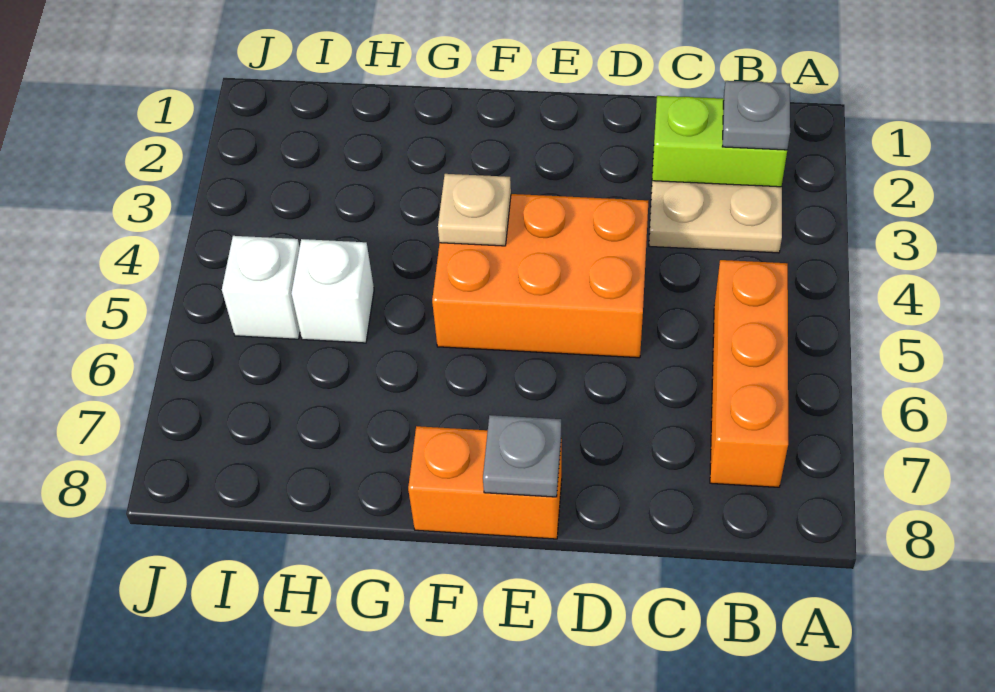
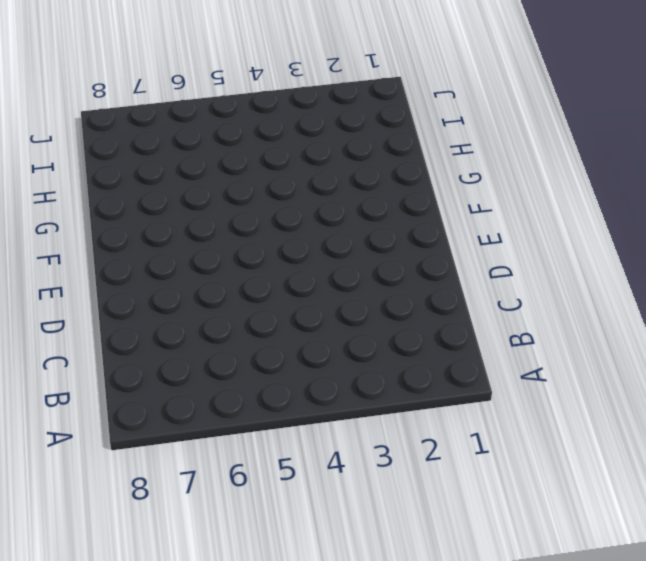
none -> lime 1x2 brick [652,96,787,187]
none -> tan 1x2 plate [649,181,782,253]

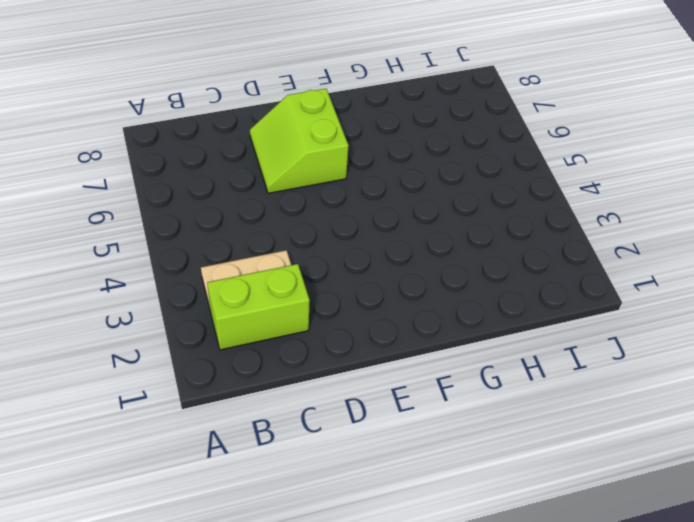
lime 2x2 slope [250,89,349,193] -> none
none -> orange 1x3 brick [710,260,788,487]
none -> orange 2x3 brick [432,194,648,358]

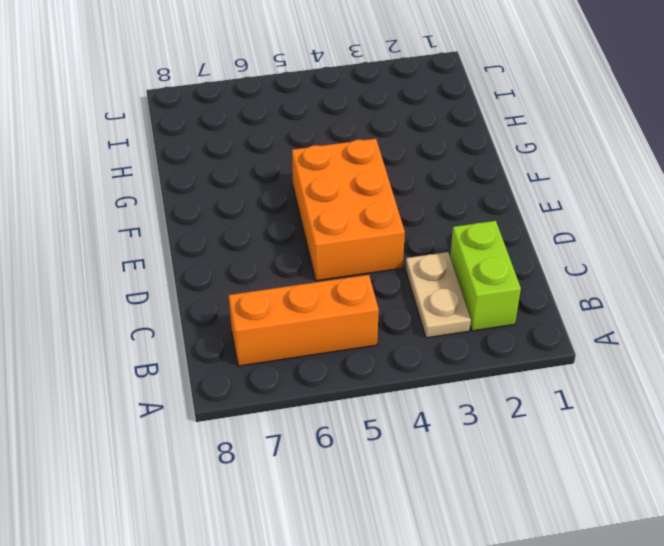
none -> orange 1x2 brick [408,426,562,539]
none -> white 1x1 brick [292,239,374,343]

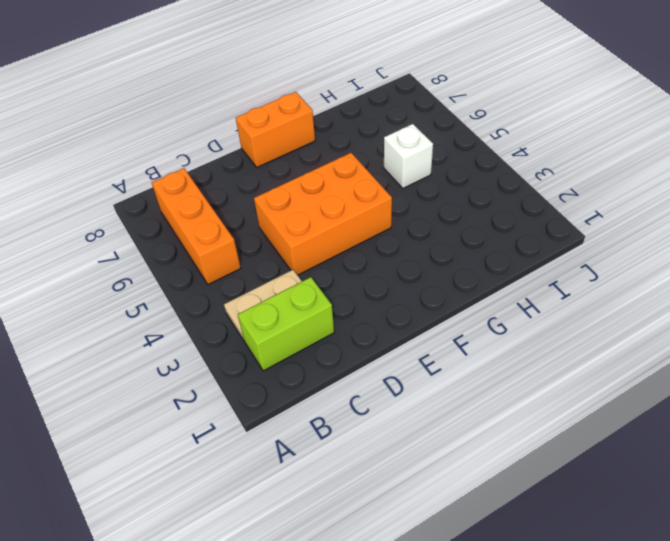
none -> white 1x1 brick [222,236,300,339]
none -> grey 1x1 plate [722,81,790,150]

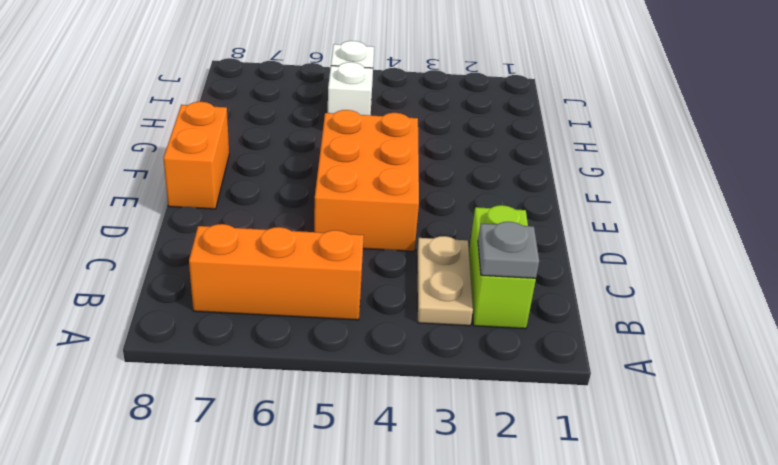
none -> grey 1x1 plate [483,415,561,497]
none -> tan 1x1 plate [438,174,511,246]

